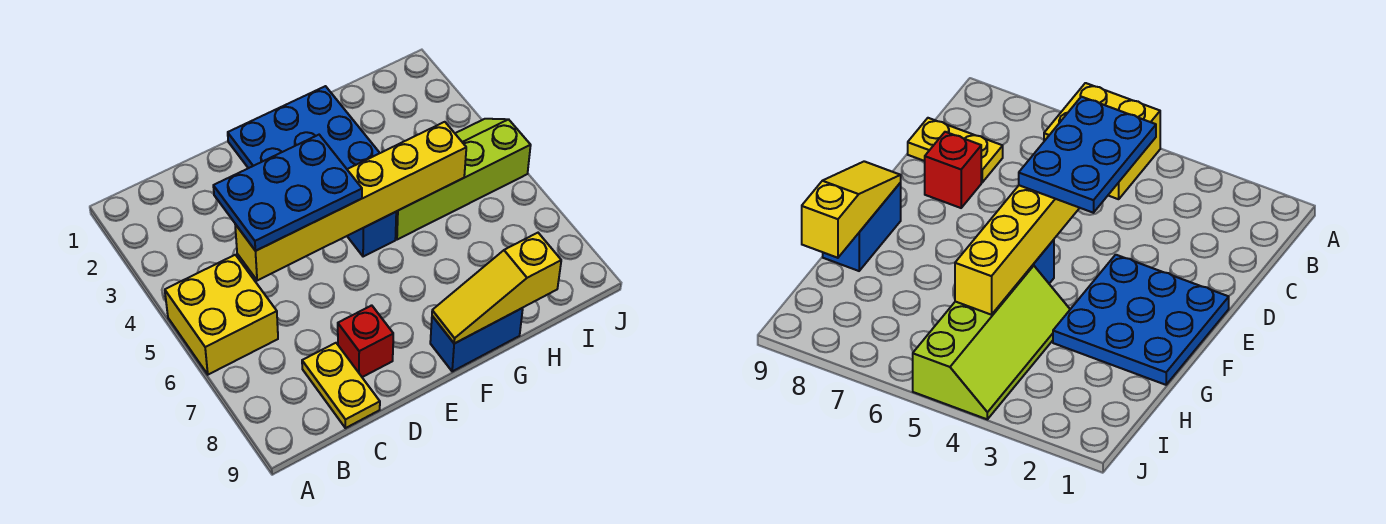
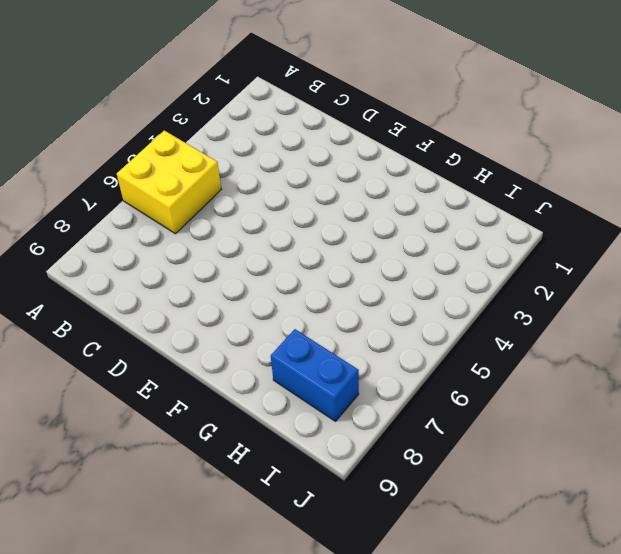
blue 1x2 brick [271,329,359,421] -> blue 1x2 brick moved to [430,308,523,371]
none -> yellow 1x2 plate [302,343,380,428]
none -> red 1x1 brick [338,305,393,377]

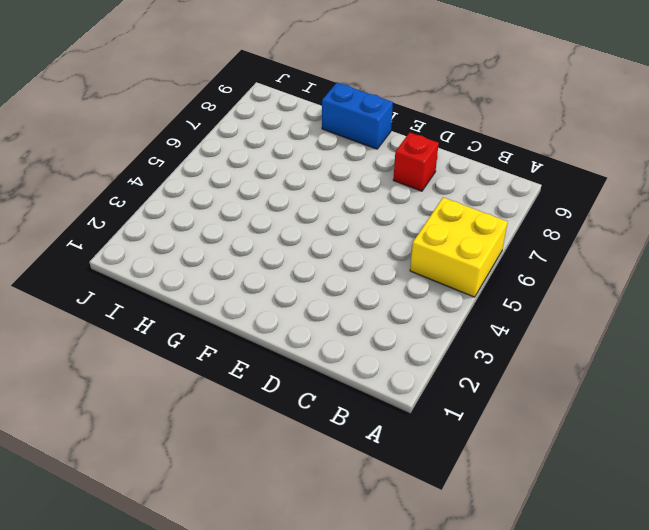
none -> yellow 1x2 plate [302,343,380,428]
none -> blue 3x3 plate [228,86,379,169]

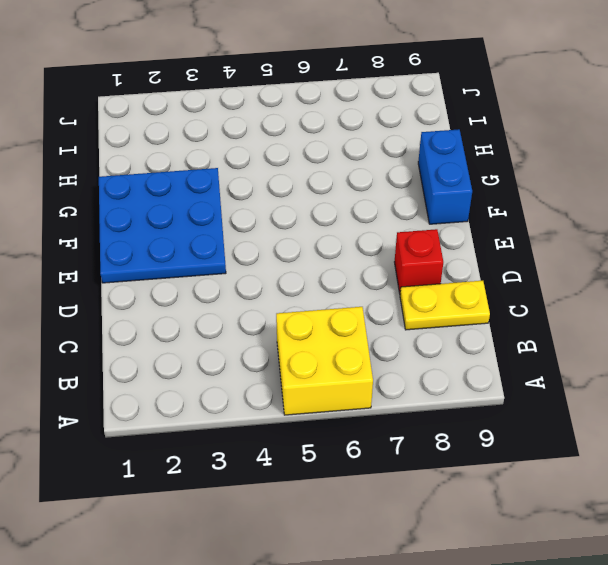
none -> blue 1x1 brick [347,212,396,257]
none -> lime 2x4 slope [396,119,531,240]

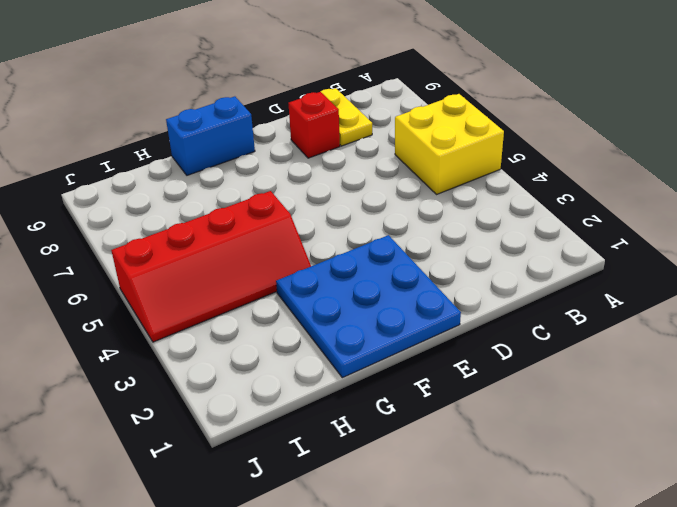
red 2x4 slope [111,191,311,342] -> lime 2x4 slope [396,119,531,240]
none -> blue 1x1 brick [347,212,396,257]
none -> yellow 1x6 brick [235,122,466,281]

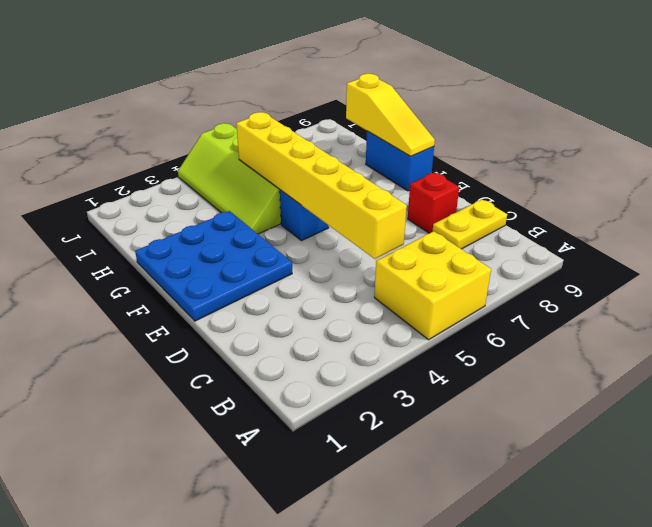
none -> blue 2x3 plate [213,135,362,251]

